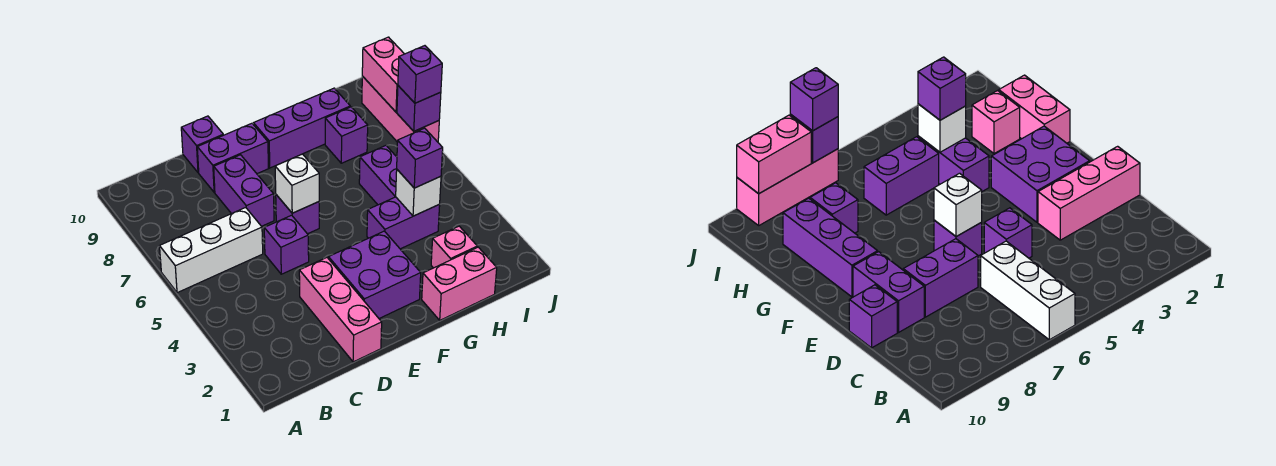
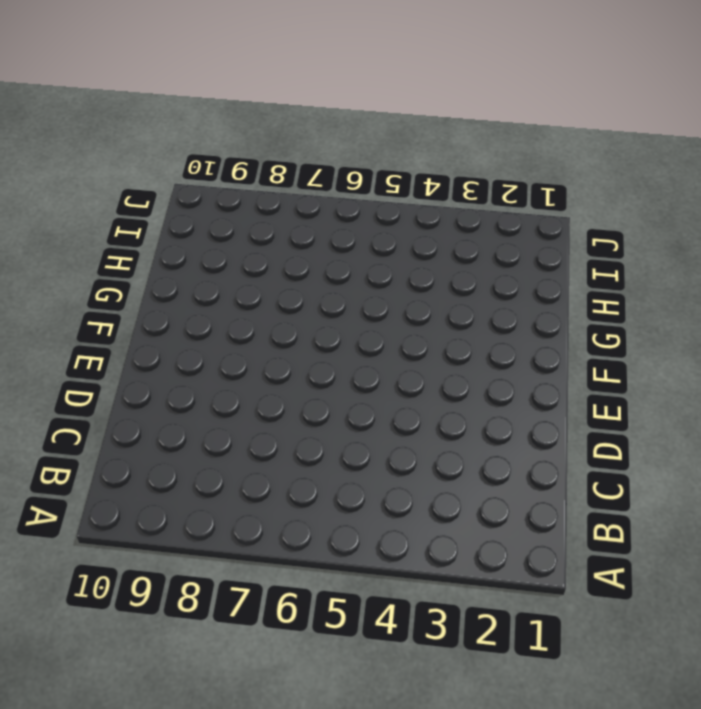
none -> white 1x3 brick [160,207,263,293]
none -> pink 1x3 brick [299,258,382,362]
none -> purple 1x1 brick [264,215,309,274]

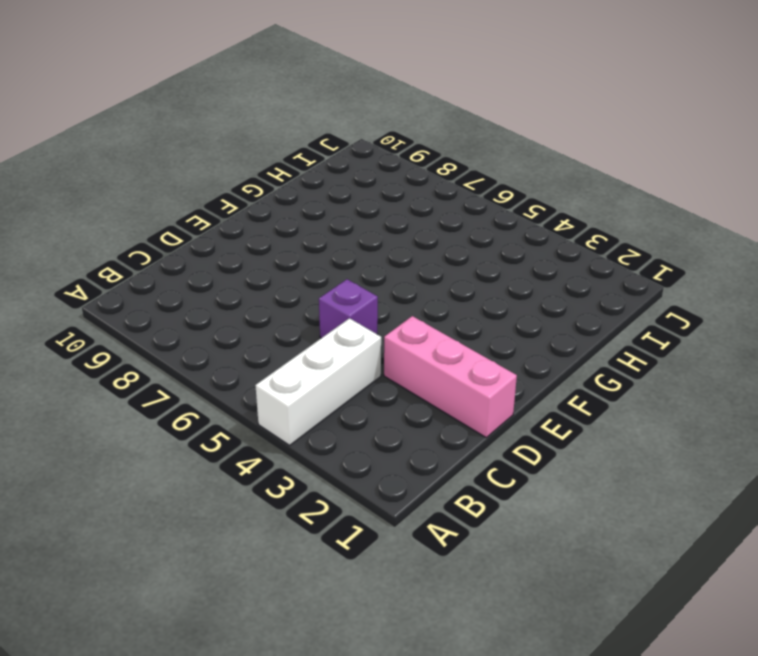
white 1x3 brick [255,318,381,445] -> white 1x3 brick moved to [160,207,263,293]
none -> purple 1x2 brick [214,155,274,226]
none -> purple 1x2 brick [197,123,268,192]
none -> purple 1x1 brick [181,116,223,173]

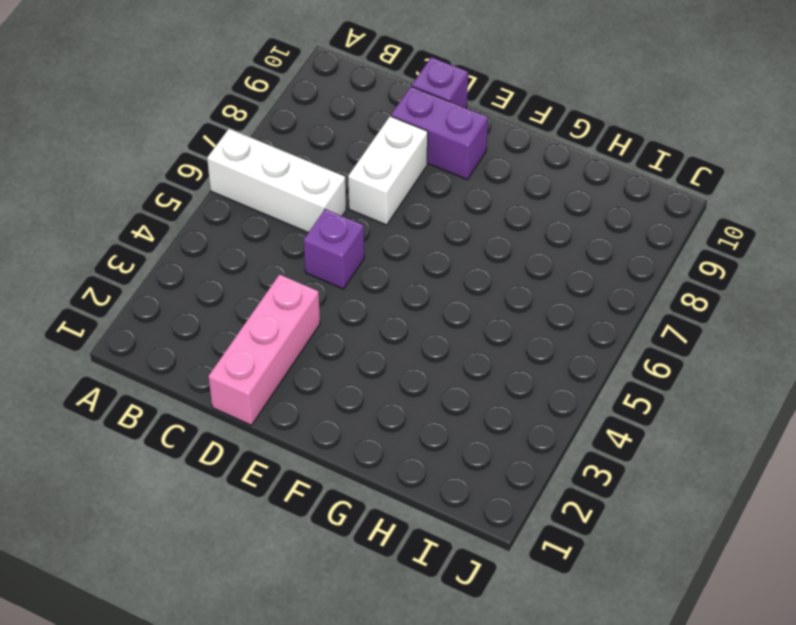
white 1x2 brick [348,116,428,225] -> purple 1x2 brick [214,155,274,226]
none -> purple 2x2 brick [329,231,421,318]
none -> purple 1x1 brick [276,195,319,234]
none -> purple 1x3 brick [253,88,350,168]

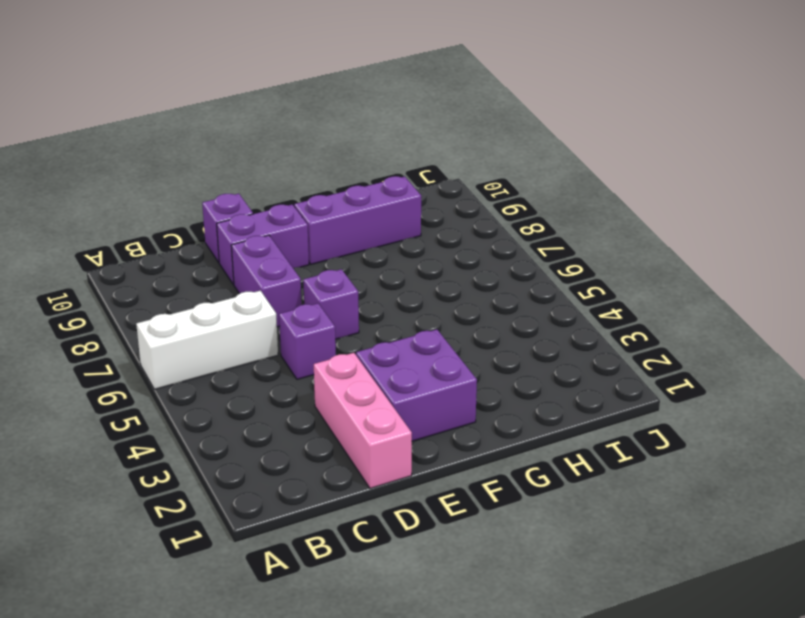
none -> pink 1x2 brick [422,247,497,320]
none -> purple 1x2 brick [367,197,440,249]
none -> pink 1x1 brick [431,226,477,268]

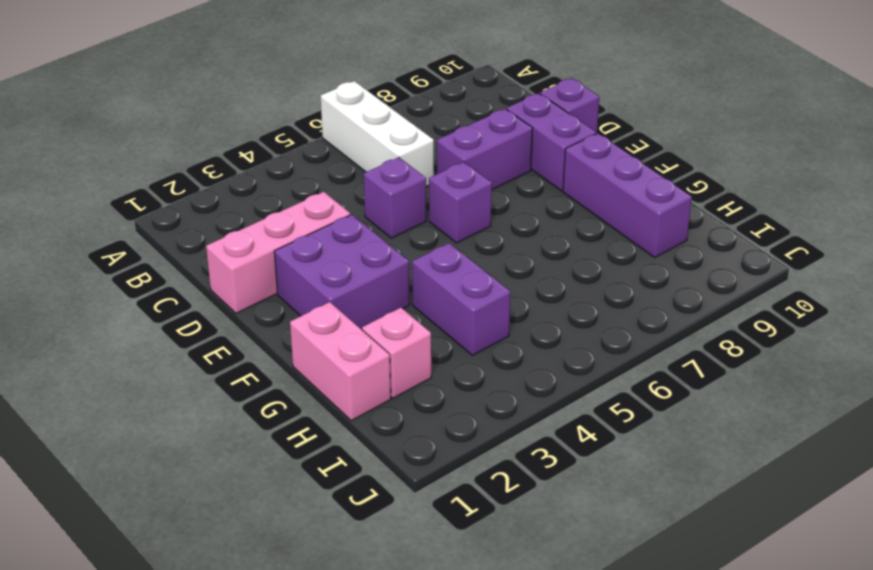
none -> purple 1x2 brick [359,146,397,205]
none -> purple 1x1 brick [325,107,368,163]
none -> pink 1x3 brick [362,76,439,142]

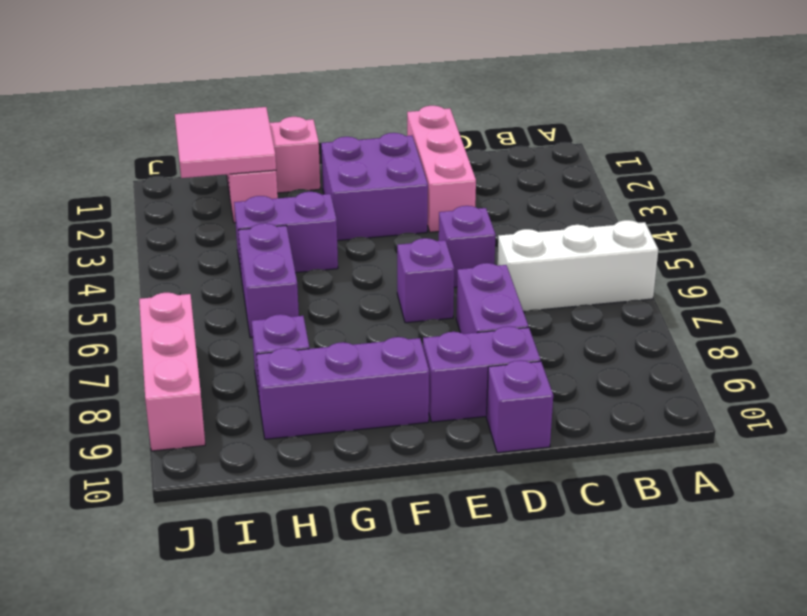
pink 2x2 tile [175,107,276,178] -> none
none -> white 1x1 brick [275,154,319,213]
none -> white 1x1 brick [396,170,441,216]
none -> purple 1x1 brick [397,86,441,131]

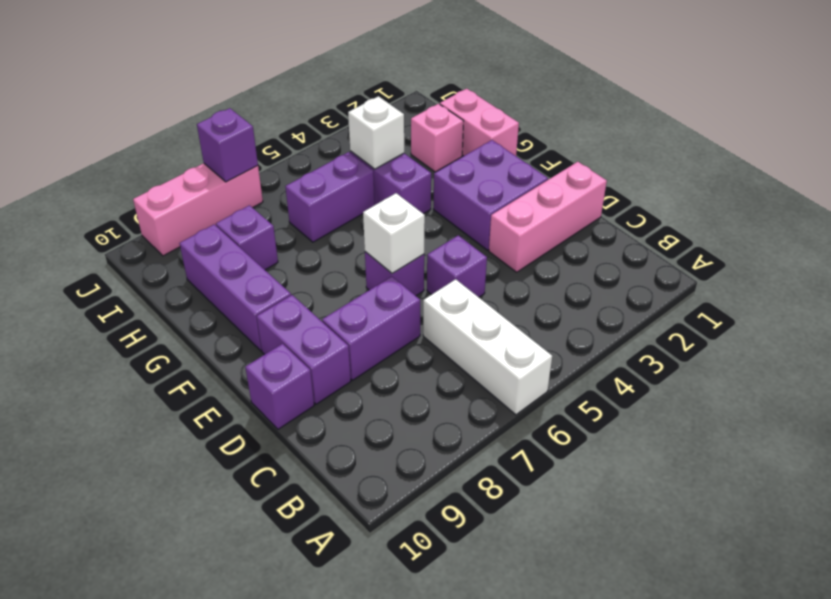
none -> pink 1x2 brick [362,37,404,112]
none -> purple 1x1 brick [397,128,443,188]
none -> purple 1x1 brick [398,46,442,103]

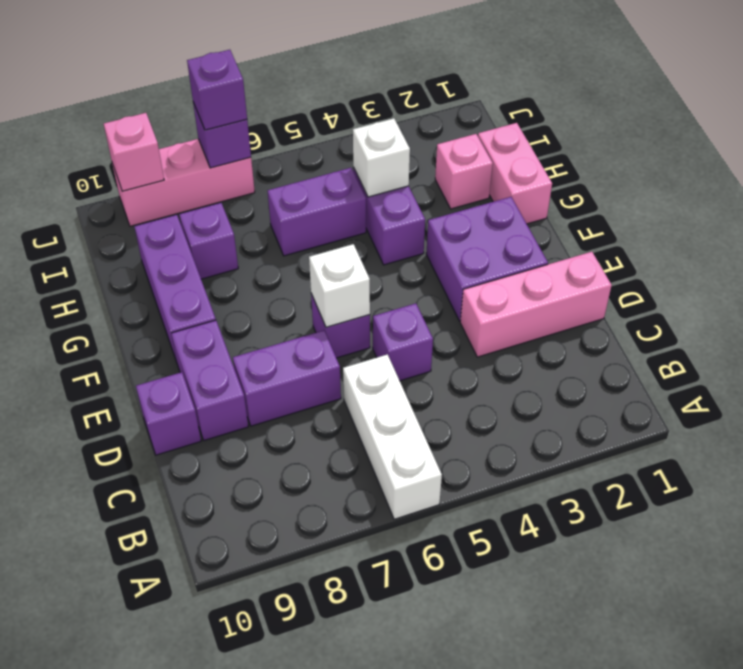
pink 1x1 brick [104,113,164,191] -> pink 1x2 brick [362,37,404,112]
none -> purple 1x1 brick [397,128,443,188]

